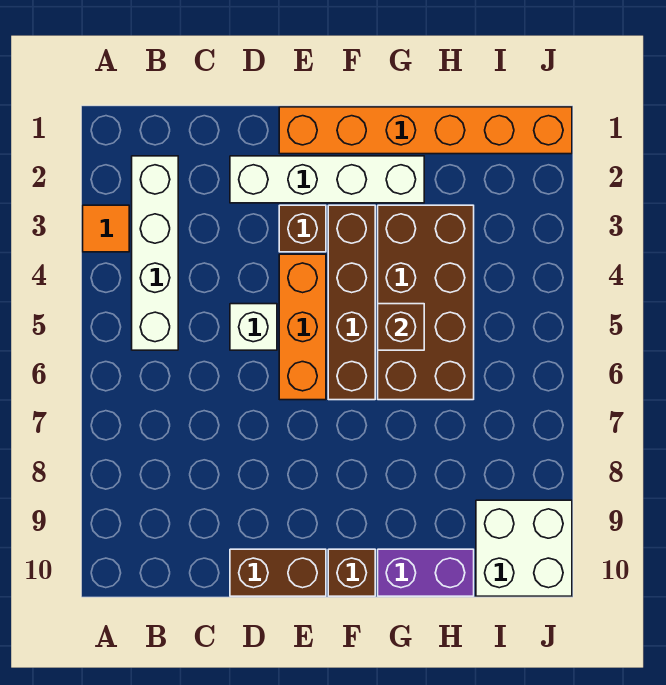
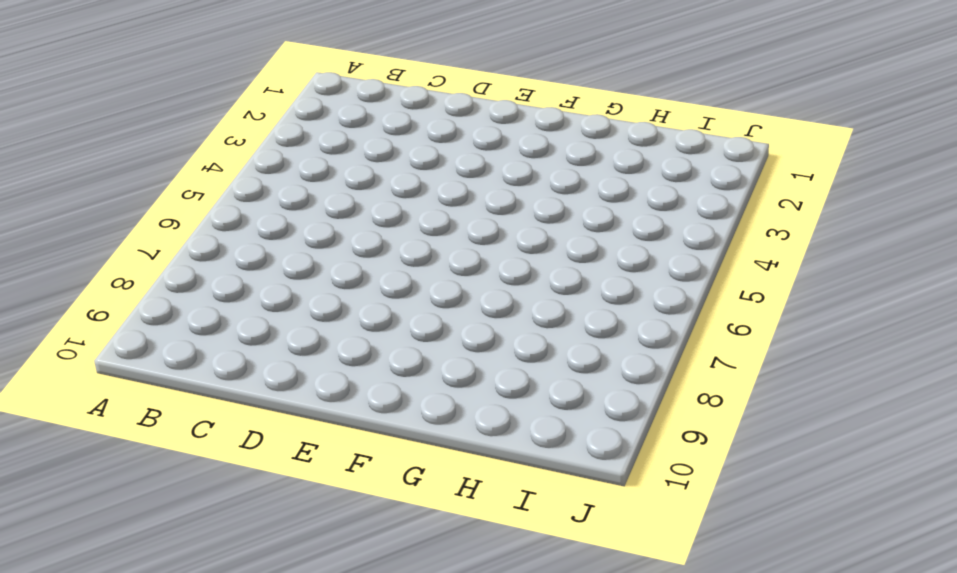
none -> orange 1x1 tile [83,205,129,252]
none -> white 1x4 brick [132,156,178,350]
none -> white 1x4 brick [230,156,424,203]

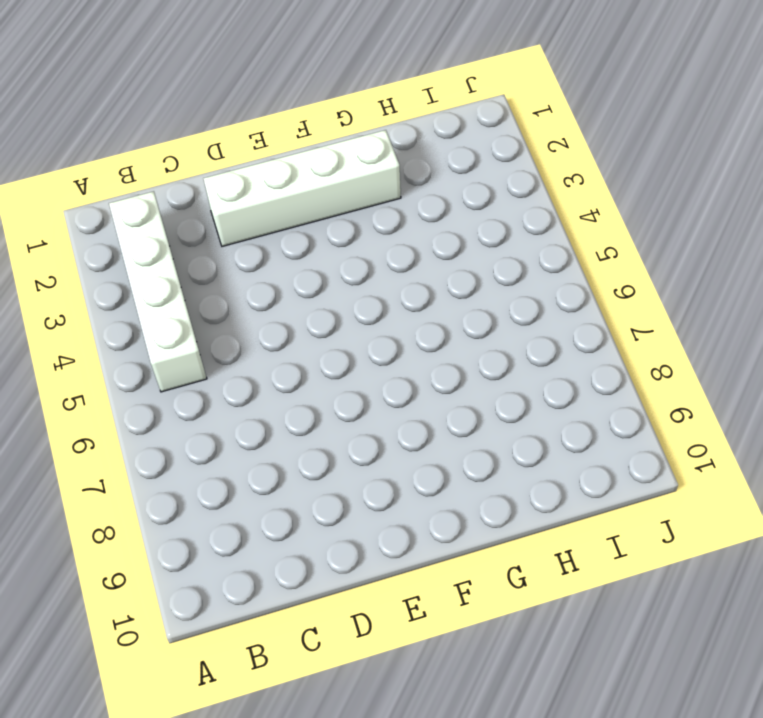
none -> orange 1x1 tile [83,205,129,252]
none -> white 1x1 brick [230,304,277,350]
none -> brown 1x2 brick [230,549,326,596]

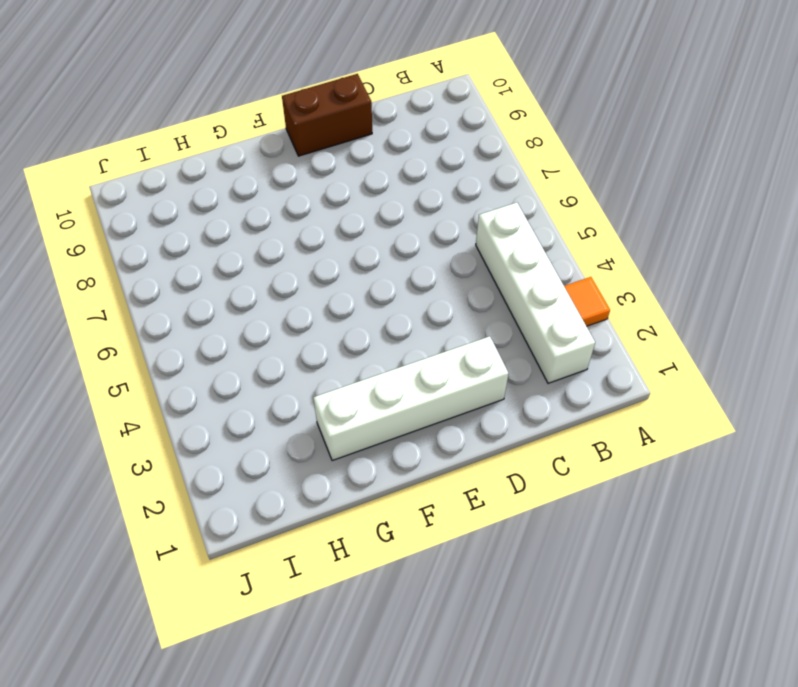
none -> white 1x1 brick [230,304,277,350]
none -> orange 1x6 brick [279,107,572,154]
none -> brown 1x1 brick [279,205,326,252]

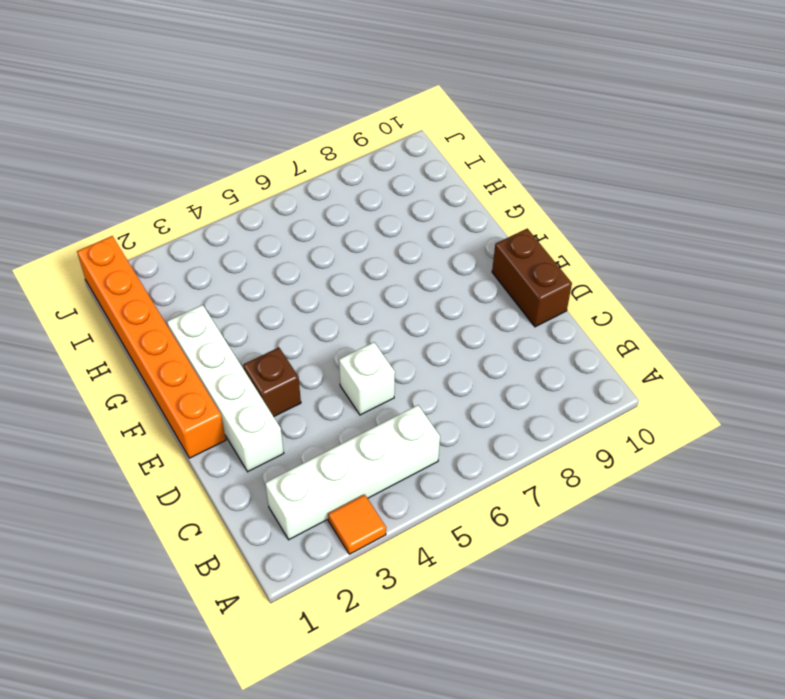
none -> orange 1x3 brick [279,254,326,400]
none -> brown 1x4 brick [328,205,375,400]
none -> brown 1x1 brick [328,549,375,596]

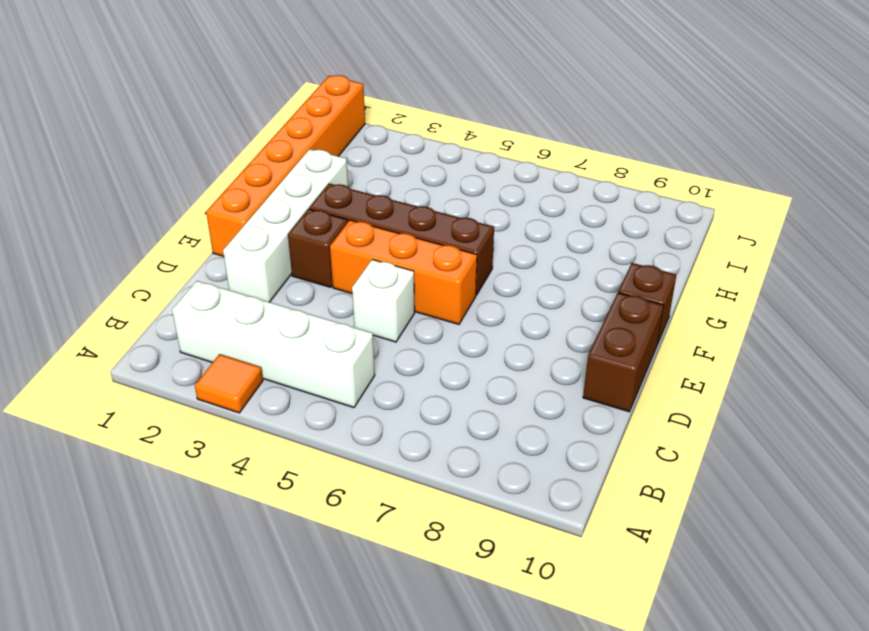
none -> brown 2x4 brick [378,205,474,400]
none -> purple 1x2 brick [378,549,474,596]
none -> white 2x2 brick [476,500,572,596]

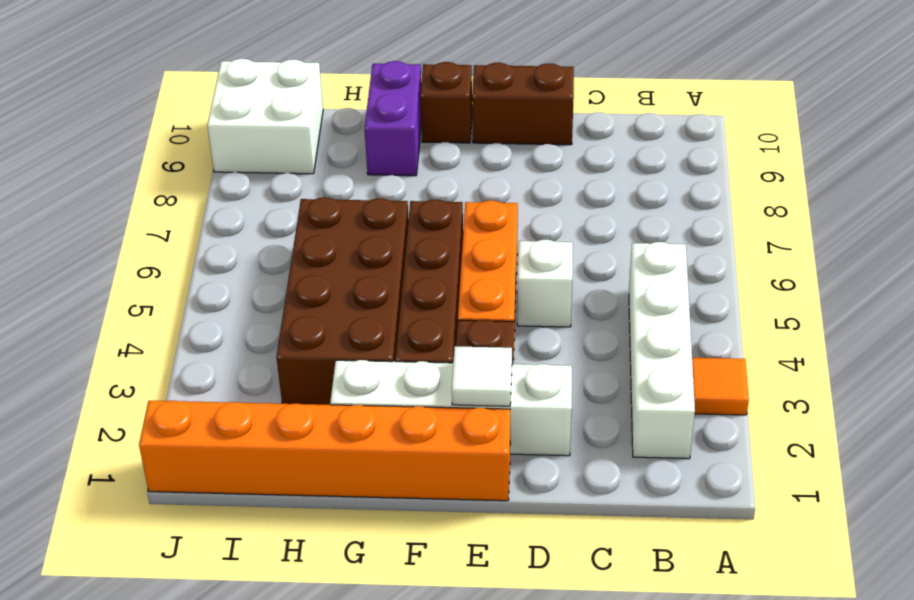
white 1x1 tile [452,346,512,406] -> none
purple 1x2 brick [365,61,421,176] -> purple 1x2 brick turned to [378,549,474,596]
none -> brown 1x1 brick [378,304,424,350]

